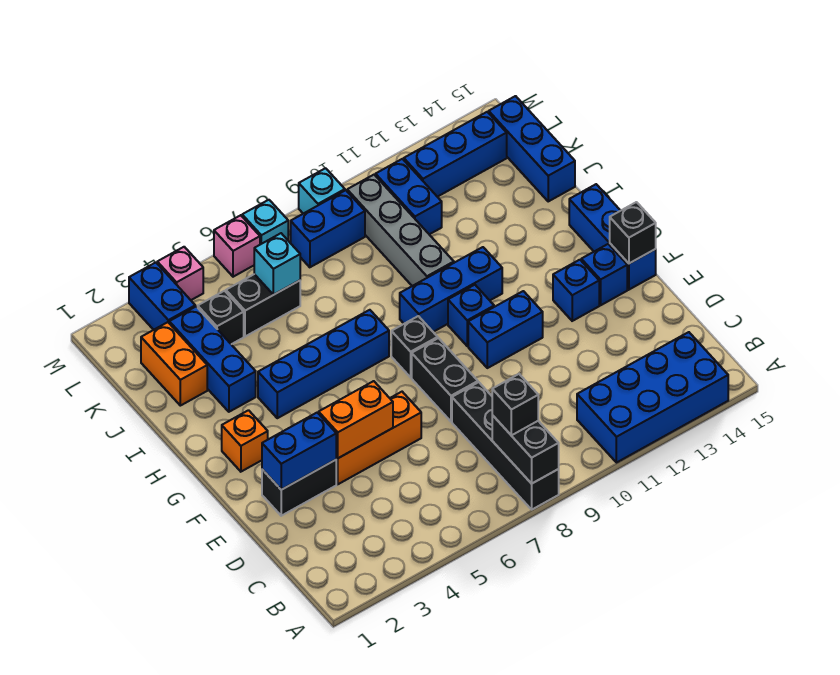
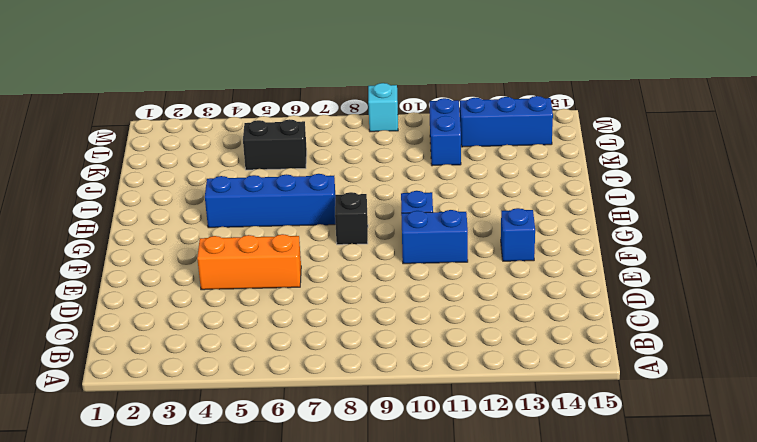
none -> black 1x4 brick [452,382,559,509]
none -> blue 2x4 brick [577,332,728,463]
none -> black 1x2 brick [262,460,336,516]
none -> black 1x2 brick [412,338,478,422]

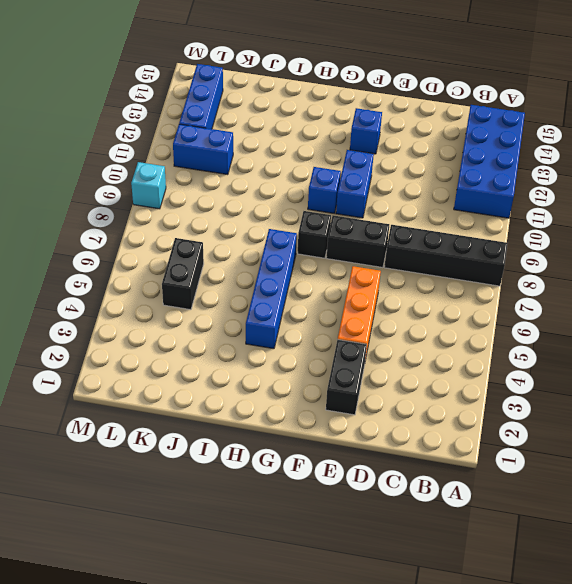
none -> blue 1x1 brick [581,244,627,305]
none -> blue 1x3 brick [569,184,656,290]
none -> orange 1x1 brick [222,410,268,472]
none -> blue 1x3 brick [400,247,502,332]

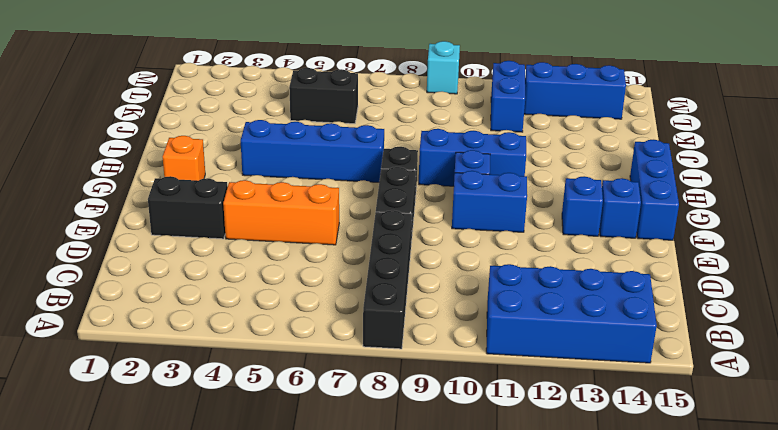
none -> blue 1x3 brick [169,307,256,412]
none -> grey 1x4 brick [347,175,454,286]
none -> orange 1x2 brick [141,322,207,406]
none -> blue 1x3 brick [489,96,575,201]

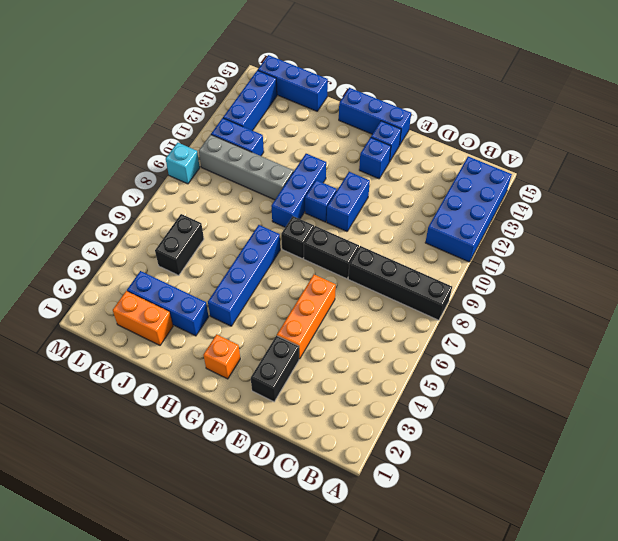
none -> black 1x1 brick [198,291,244,344]
none -> blue 1x2 brick [129,263,195,330]
none -> blue 1x2 brick [291,190,365,267]
none -> pink 1x1 brick [157,247,203,300]

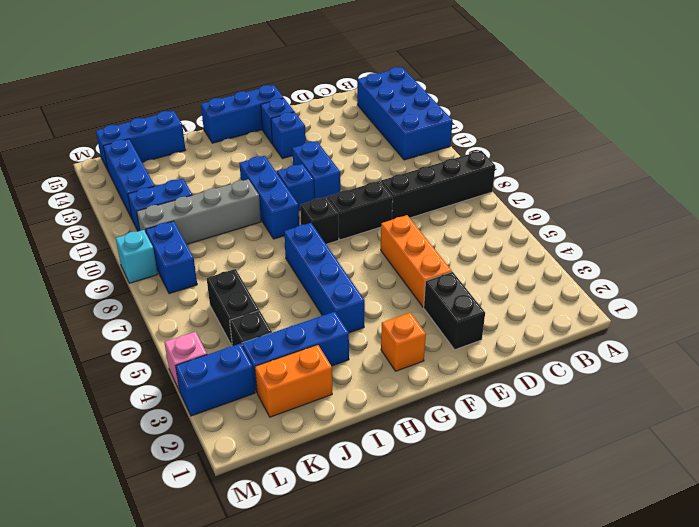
none -> pink 1x1 brick [214,215,260,277]
none -> cyan 1x1 brick [242,200,288,245]
none -> black 1x2 brick [492,415,559,484]
none -> blue 1x2 brick [262,413,336,490]

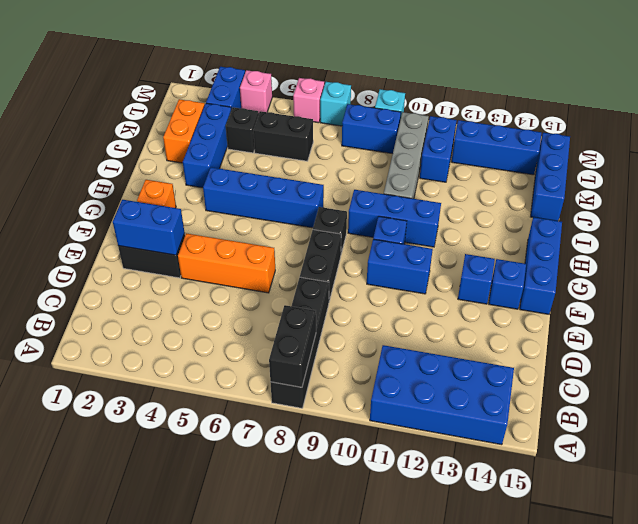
none -> orange 1x2 brick [319,381,393,458]
none -> black 1x1 brick [610,202,656,263]
none -> cyan 1x1 brick [254,233,300,295]
none -> black 1x1 brick [492,374,538,435]

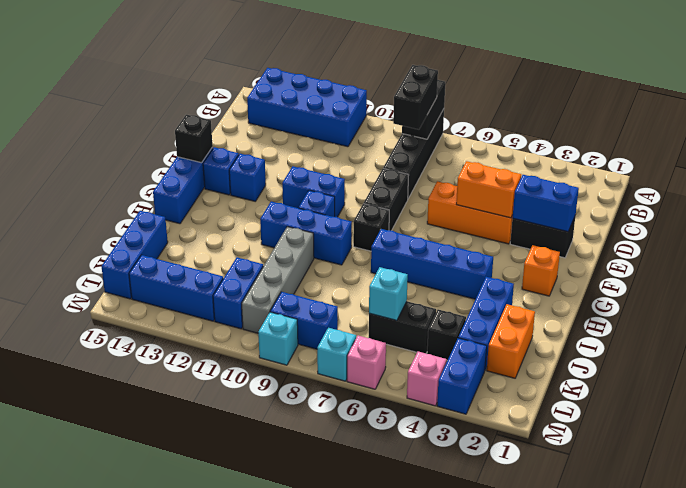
black 1x2 brick [393,65,438,129] -> black 1x1 brick [492,374,538,435]

